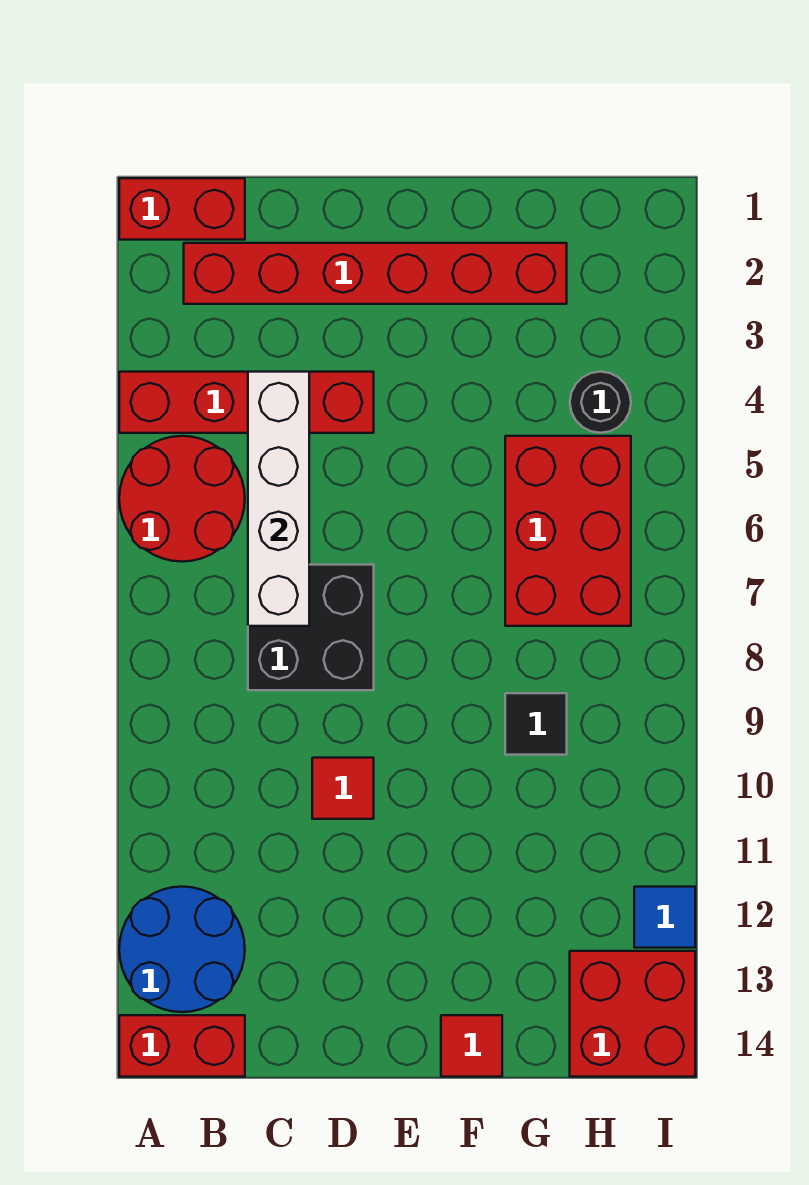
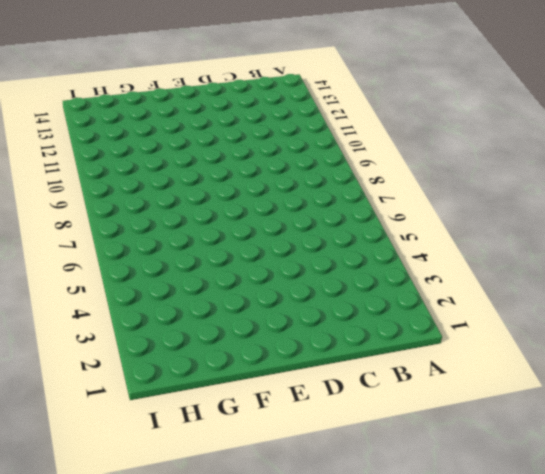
none -> red 1x2 brick [119,178,245,240]
none -> red 1x4 brick [119,372,374,433]
none -> red 2x2 round brick [119,436,245,562]

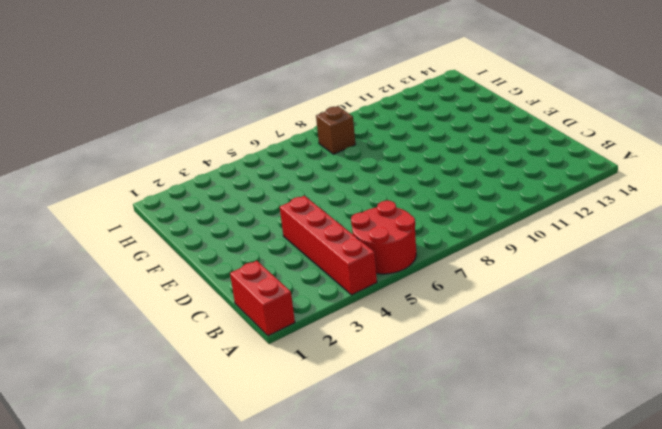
brown 1x1 brick [316,106,356,154] -> none
none -> blue 2x2 round brick [119,887,245,1012]
none -> red 1x2 brick [119,1015,245,1077]
none -> red 1x6 brick [184,243,567,304]

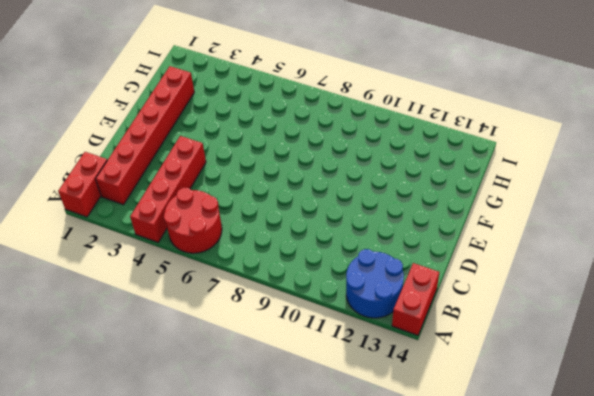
none -> black 2x2 brick [248,565,374,690]
none -> red 1x1 tile [312,758,374,819]
none -> red 1x1 tile [441,1015,502,1077]

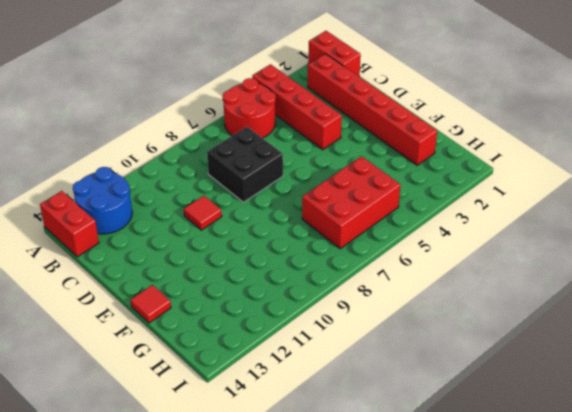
none -> black 1x1 tile [505,693,567,755]
none -> black 1x1 round brick [570,372,631,433]
none -> red 2x2 brick [570,951,695,1077]

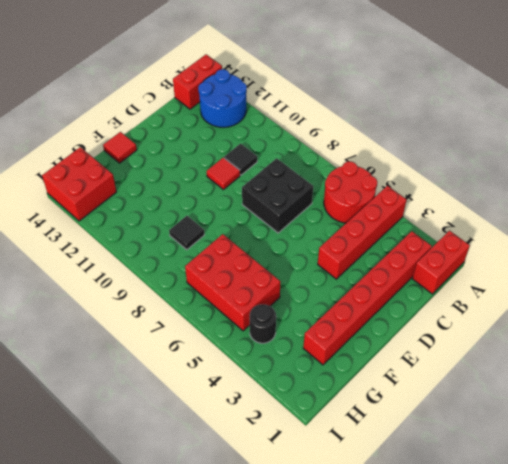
black 1x1 tile [224,144,257,175] -> none
none -> blue 1x1 tile [634,887,695,948]
none -> white 1x4 brick [248,372,309,626]

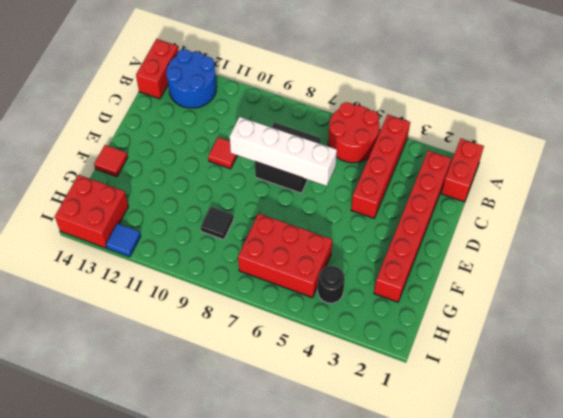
white 1x4 brick [230,117,337,186] -> white 1x4 brick moved to [248,372,309,626]

